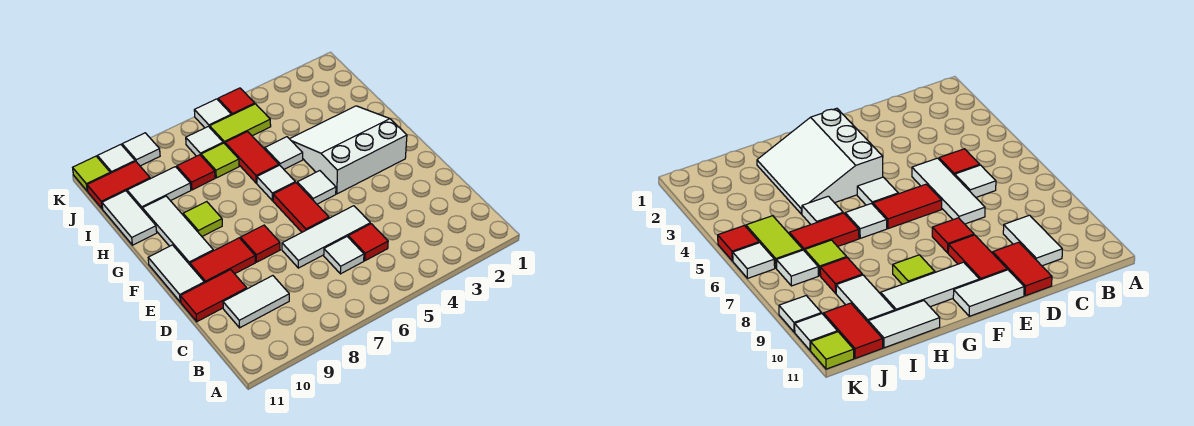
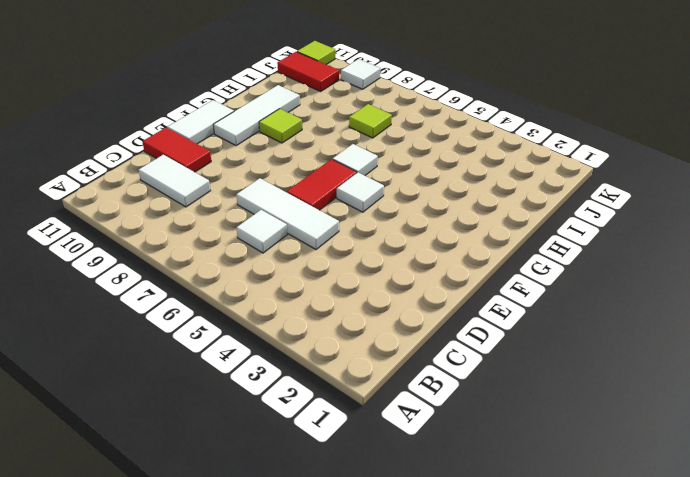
none -> red 1x1 tile [348,224,388,261]
none -> red 1x1 tile [241,225,280,262]
none -> red 1x2 tile [190,238,255,283]

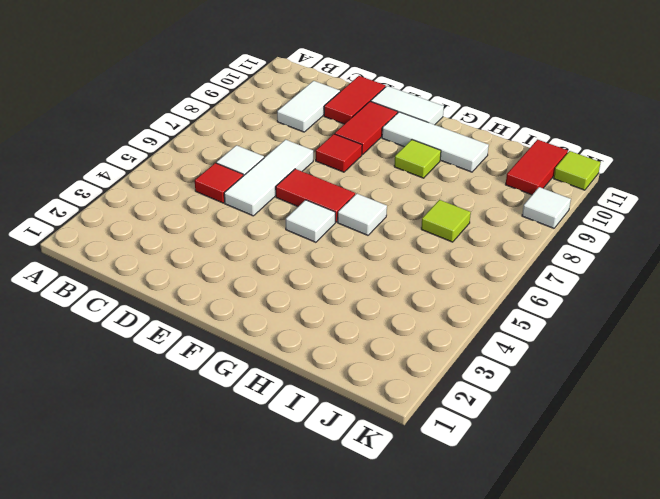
none -> white 3x3 slope [290,106,407,194]
none -> white 1x1 tile [265,137,303,169]
none -> red 1x2 tile [225,132,279,183]

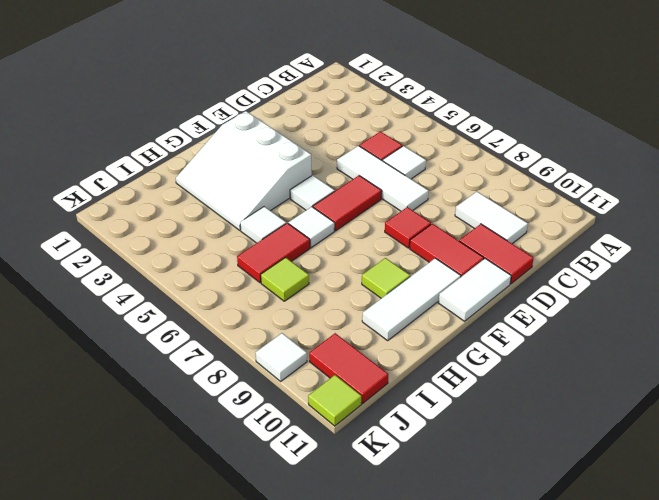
none -> white 1x2 tile [102,191,157,245]
none -> red 1x1 tile [177,155,215,190]
none -> white 1x2 tile [127,167,191,210]

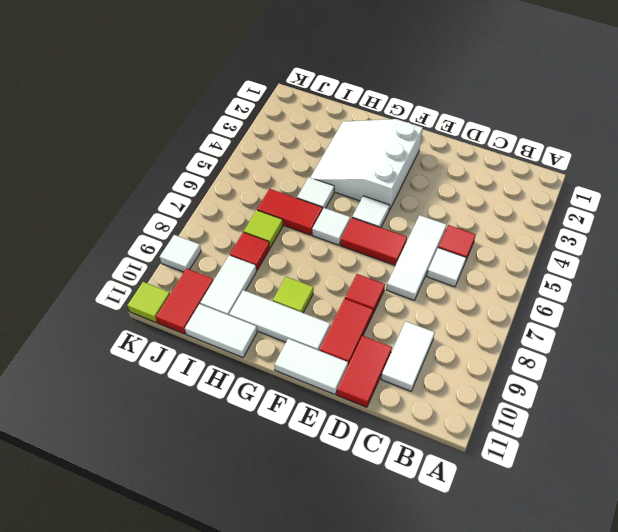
none -> lime 1x2 tile [210,104,271,144]
none -> white 1x1 tile [186,126,223,156]
none -> red 1x1 tile [218,88,255,115]

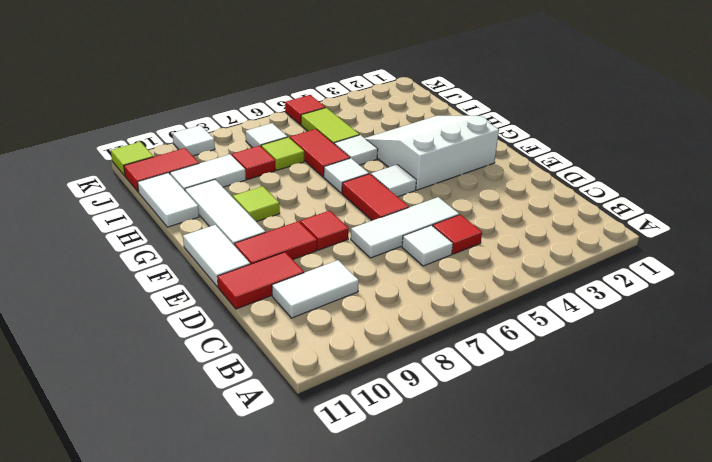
lime 1x2 tile [301,108,359,143] -> lime 1x2 tile turned to [210,104,271,144]
none -> white 1x1 tile [194,99,231,128]
none -> white 1x1 tile [98,145,135,173]

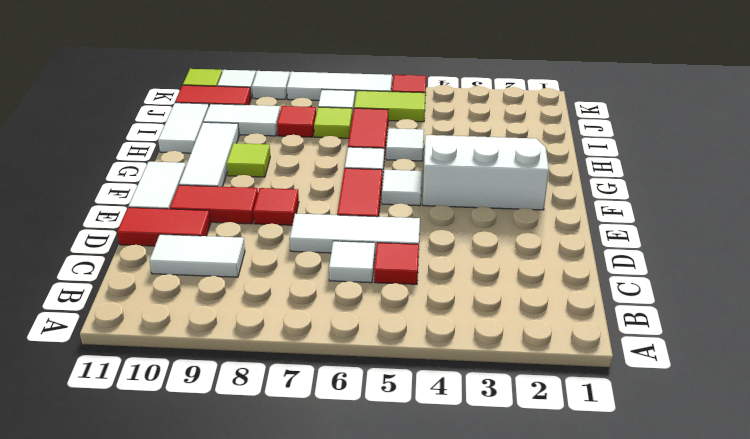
white 1x3 tile [287,72,392,100] -> white 1x1 tile [194,99,231,128]

